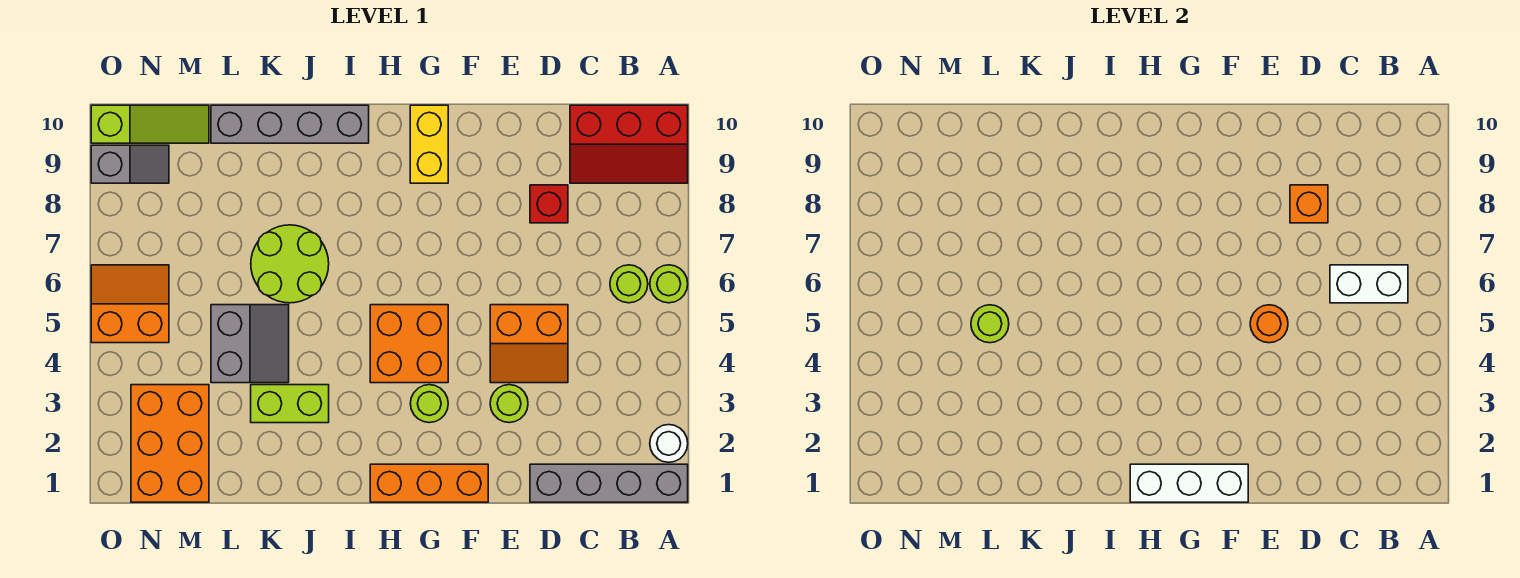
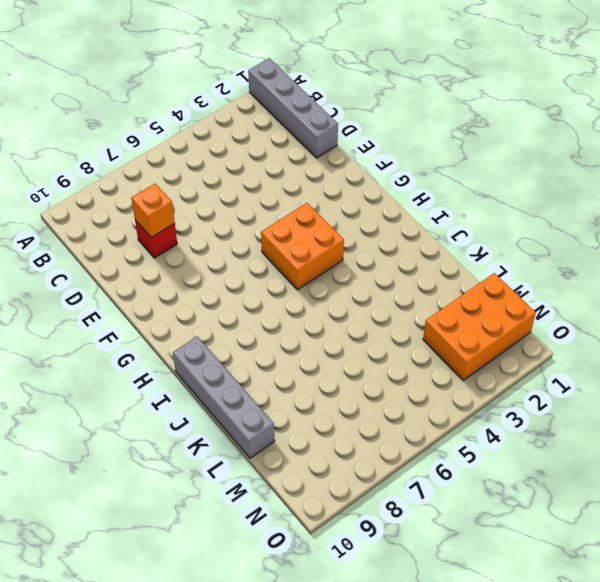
none -> white 1x1 round brick [650,425,688,462]
none -> lime 1x1 round brick [650,265,688,303]
none -> red 2x3 slope [570,105,688,183]

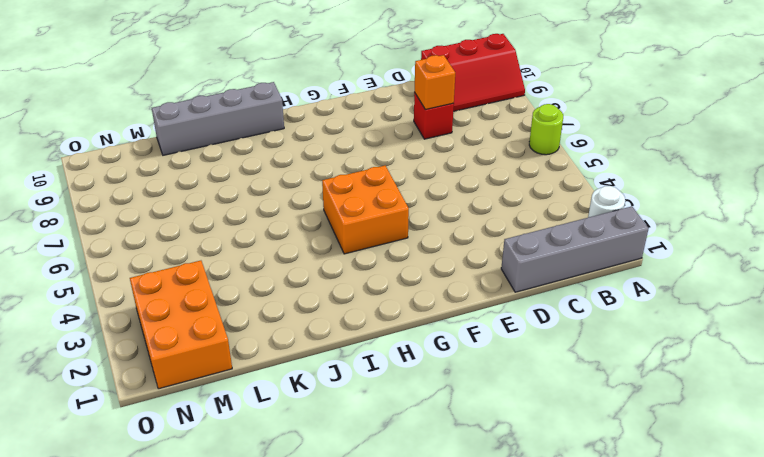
none -> lime 1x1 round brick [610,265,648,303]
none -> orange 2x2 slope [490,305,568,383]
none -> lime 1x1 round brick [490,385,528,423]

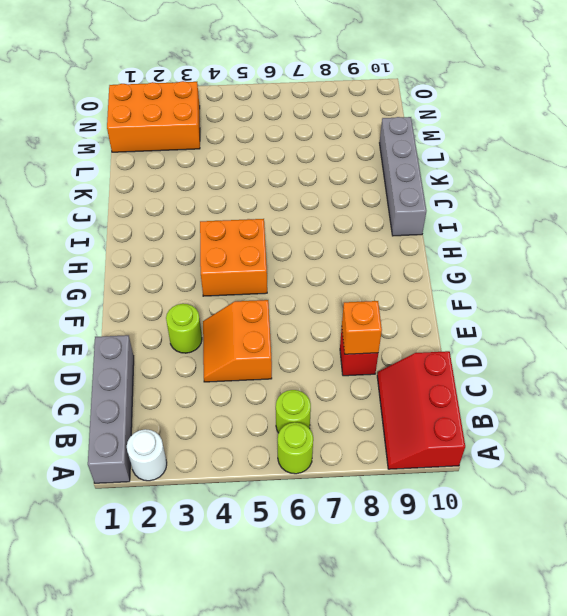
none -> orange 1x3 brick [370,464,488,502]
none -> lime 1x1 round brick [410,385,448,423]
none -> yellow 1x2 brick [410,105,448,183]

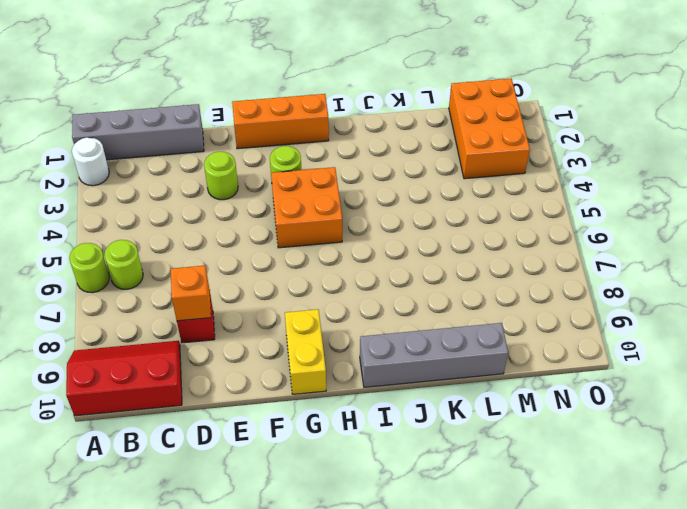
none -> orange 2x2 slope [490,305,568,383]
none -> lime 1x2 brick [251,385,329,423]
none -> lime 2x2 round brick [251,225,329,303]

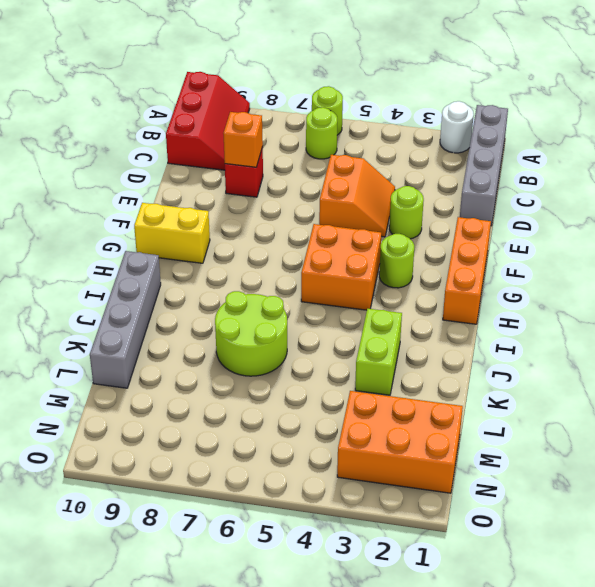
none -> grey 2x2 slope [211,305,289,383]
none -> lime 1x3 slope [91,105,209,143]
none -> orange 2x2 slope [91,265,169,343]

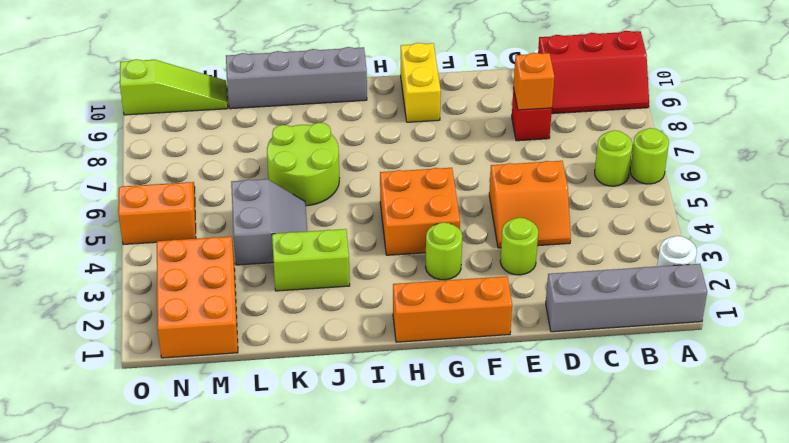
none -> grey 1x2 slope [91,145,169,183]
none -> white 1x2 brick [1330,265,1408,303]
none -> orange 1x1 round brick [1250,305,1288,343]

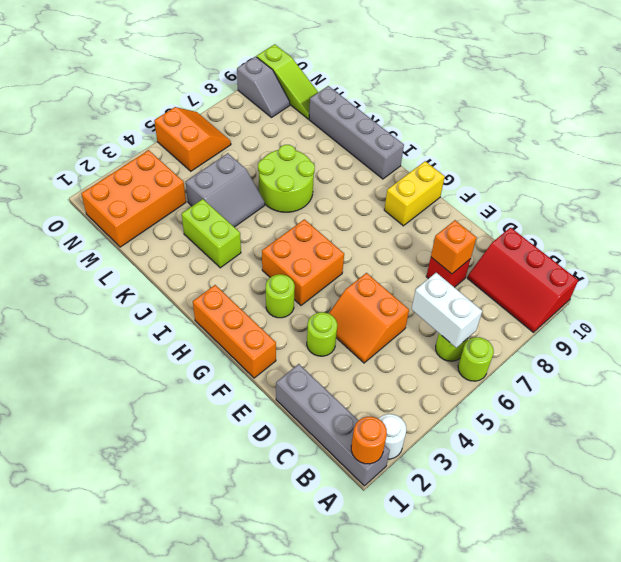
orange 1x1 round brick [351,417,387,464] -> orange 1x1 round brick moved to [1250,305,1288,343]
none -> white 1x3 brick [1130,464,1248,502]
none -> lime 1x1 round brick [971,305,1009,343]

